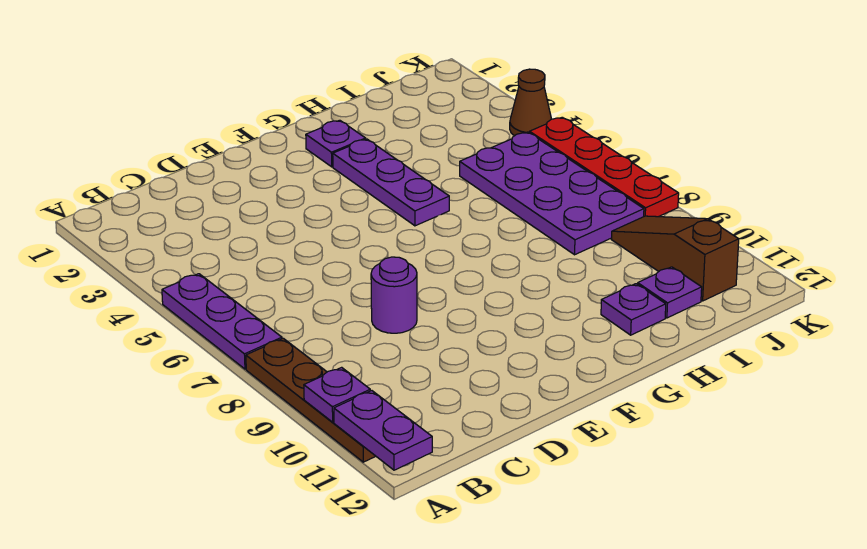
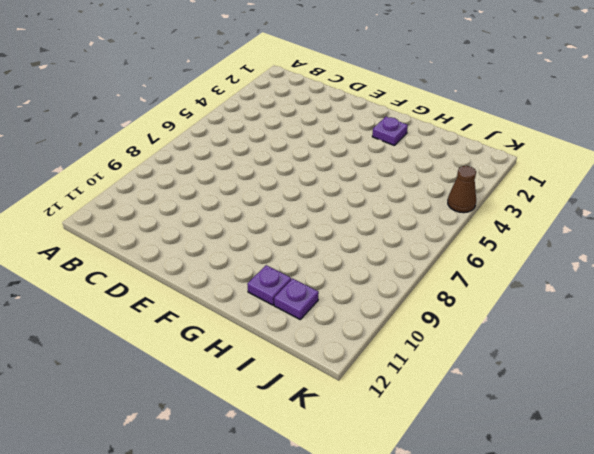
none -> purple 1x3 plate [162,274,282,369]
none -> brown 1x4 plate [246,338,376,462]
none -> purple 1x1 round brick [371,257,417,333]

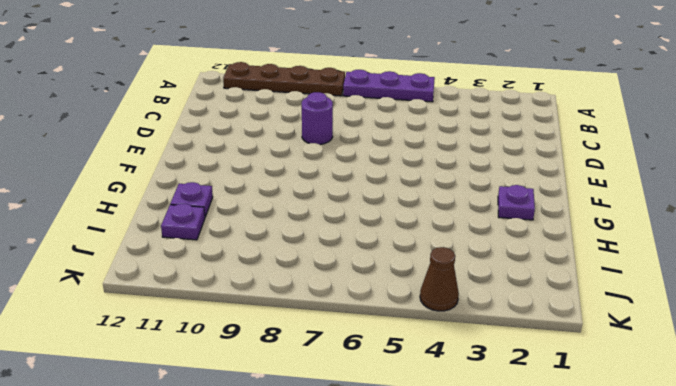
none -> purple 1x3 plate [333,139,449,226]
none -> purple 2x4 plate [460,132,644,255]
none -> brown 1x3 slope [611,216,739,301]

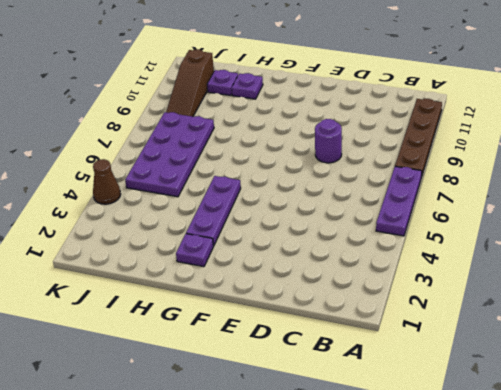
none -> red 1x4 plate [530,117,679,217]
none -> purple 1x1 plate [304,367,370,422]
none -> purple 1x2 plate [334,391,432,470]

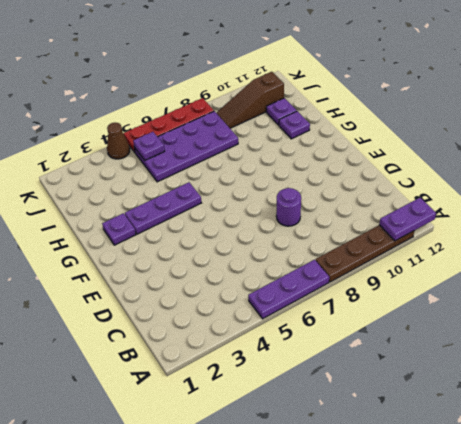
purple 1x1 plate [133,132,165,160] -> purple 1x1 plate moved to [304,367,370,422]

